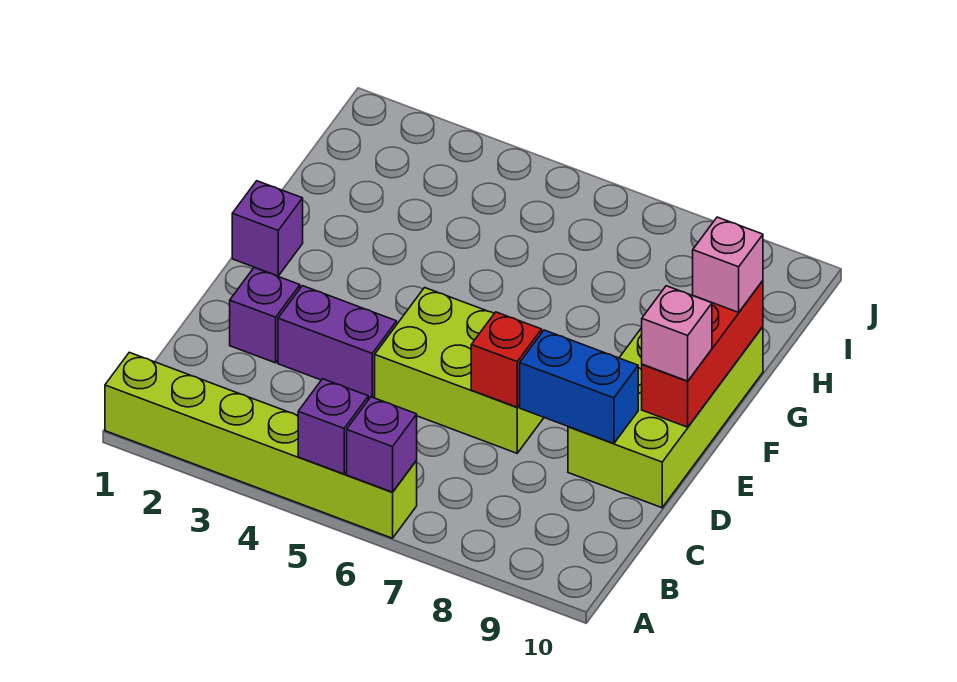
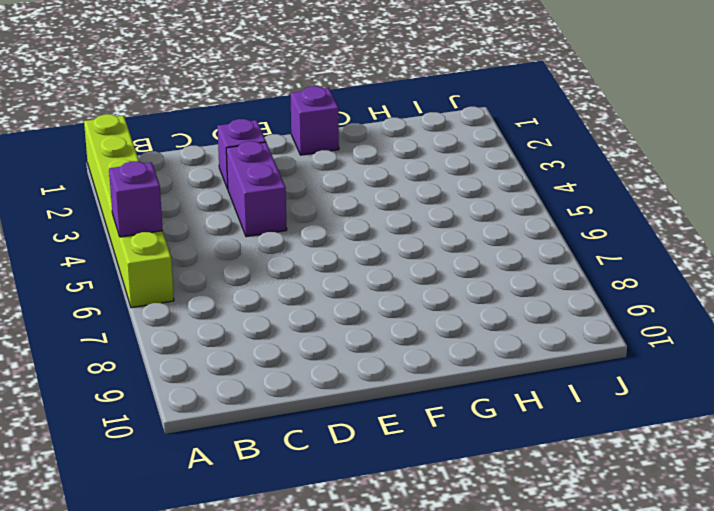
none -> lime 2x3 brick [375,288,544,453]
none -> lime 2x4 brick [568,327,763,508]
none -> purple 1x1 brick [347,397,417,492]

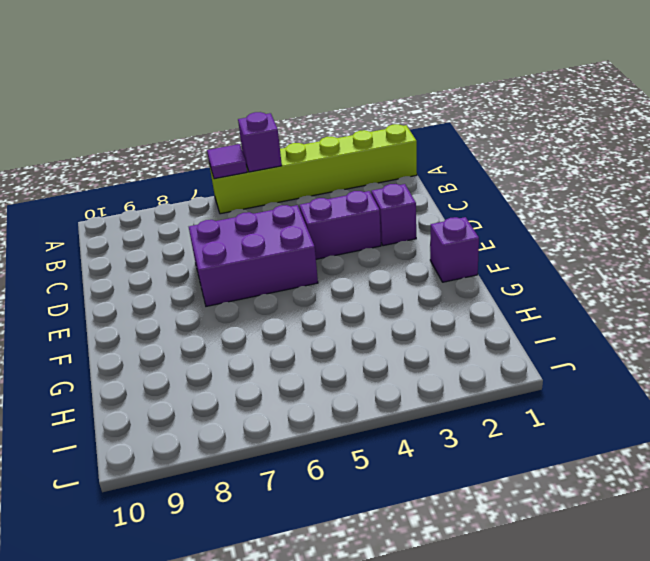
purple 1x1 tile [207,144,247,179] -> purple 1x1 brick [347,397,417,492]
purple 2x3 brick [189,205,318,306] -> lime 2x3 brick [375,288,544,453]
none -> lime 2x4 brick [568,327,763,508]
none -> red 1x1 brick [471,312,542,407]
none -> blue 1x2 brick [520,330,638,443]

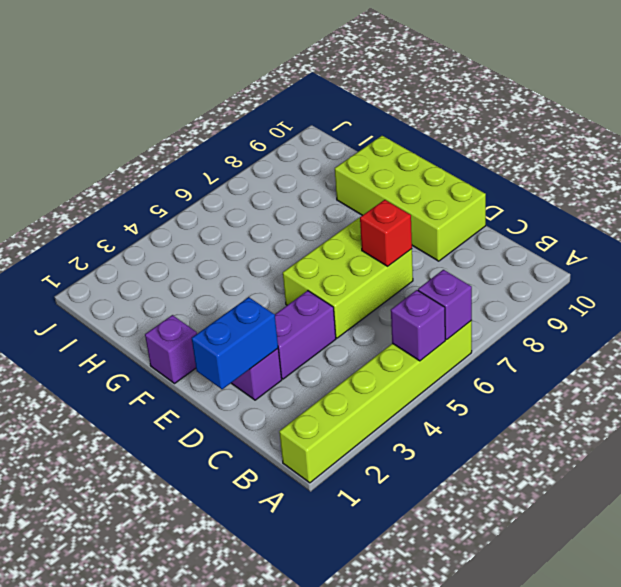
blue 1x2 brick [192,297,278,389] -> blue 1x2 brick moved to [520,330,638,443]
none -> red 1x3 brick [642,281,763,427]
none -> pink 1x1 brick [642,286,712,381]
none -> pink 1x1 brick [693,217,763,312]

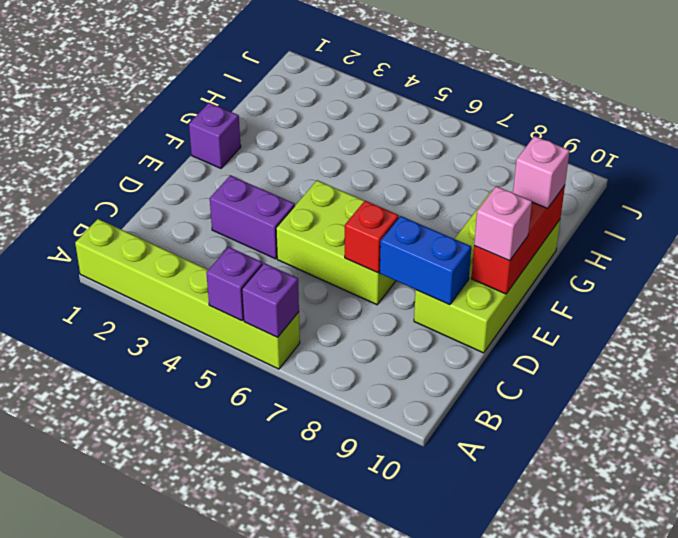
none -> purple 1x1 brick [230,268,300,363]

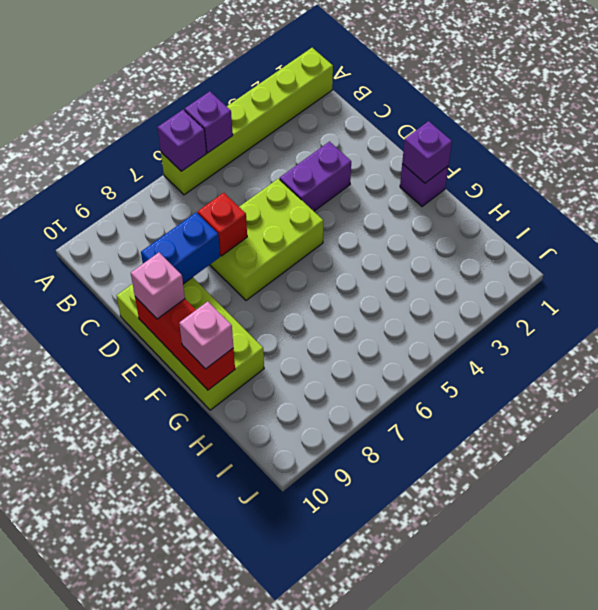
purple 1x1 brick [402,121,452,183] -> purple 1x1 brick moved to [230,268,300,363]

